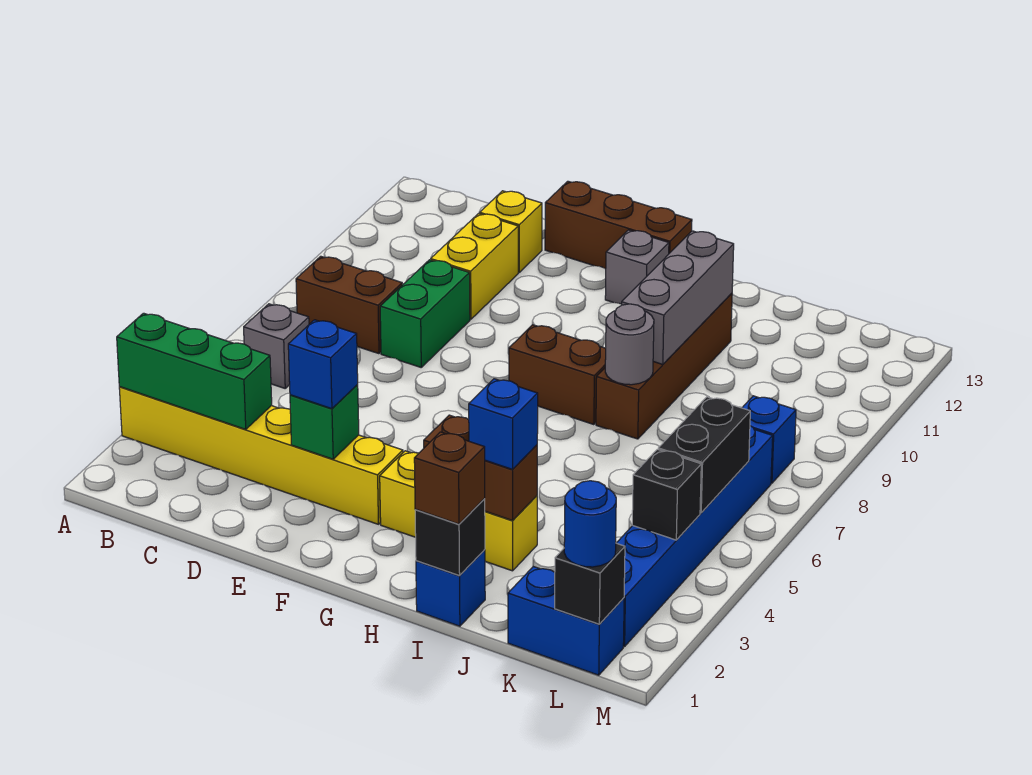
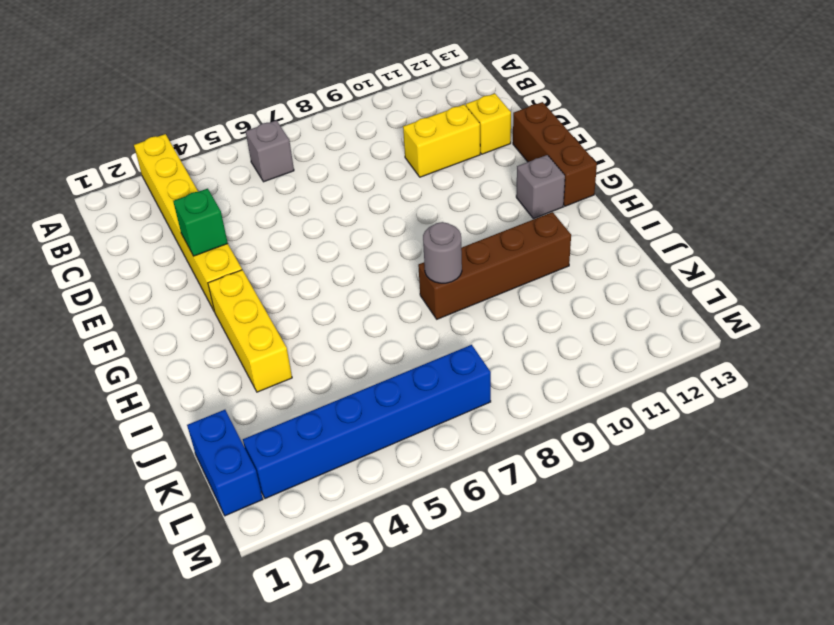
none -> brown 1x2 brick [296,256,402,354]
none -> green 1x2 brick [380,260,470,367]
none -> brown 1x2 brick [509,325,606,425]

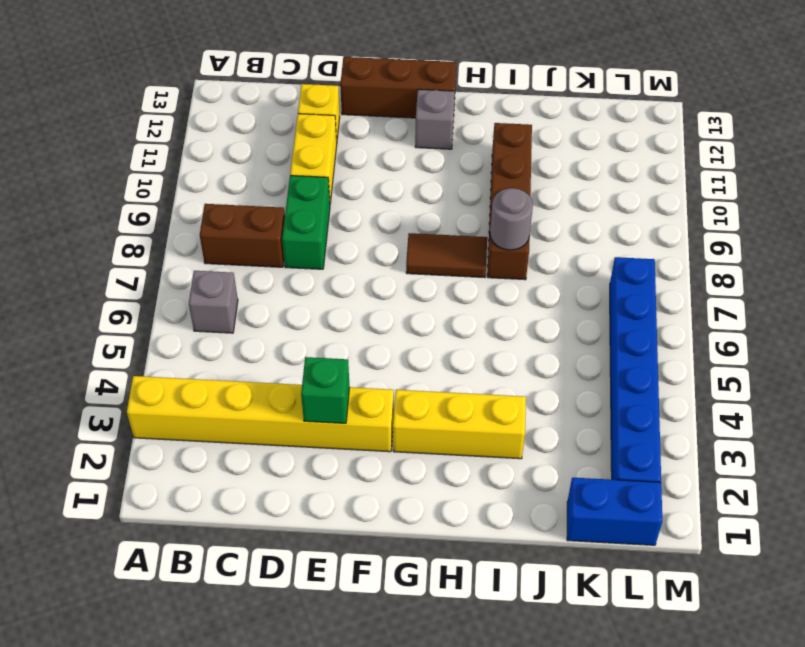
brown 1x2 tile [406,233,487,278] -> brown 1x2 brick [509,325,606,425]
none -> blue 1x1 brick [416,550,485,626]
none -> blue 1x1 brick [742,396,796,483]
none -> green 1x3 brick [117,313,272,430]

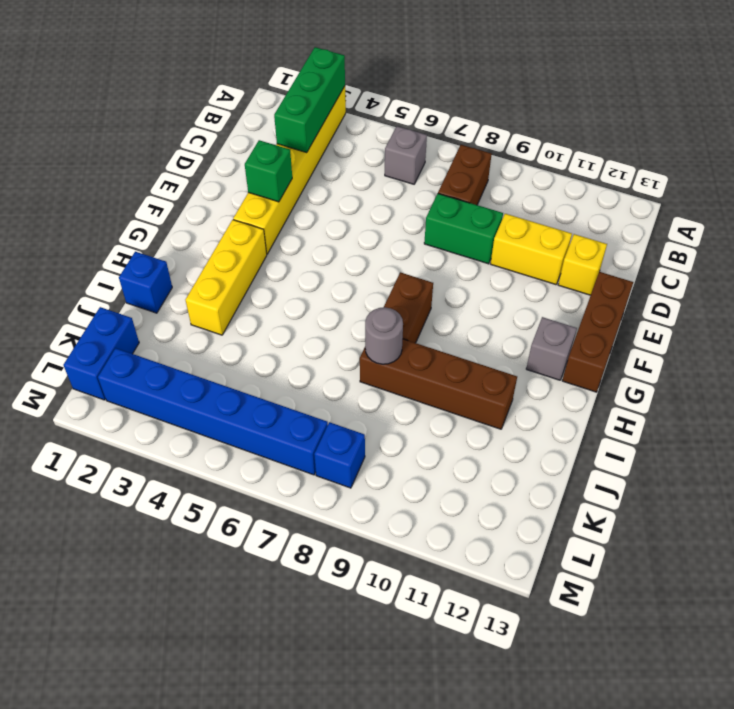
none -> brown 1x2 brick [424,415,537,520]
none -> black 1x1 brick [415,498,485,576]
none -> grey 1x3 brick [622,231,734,365]

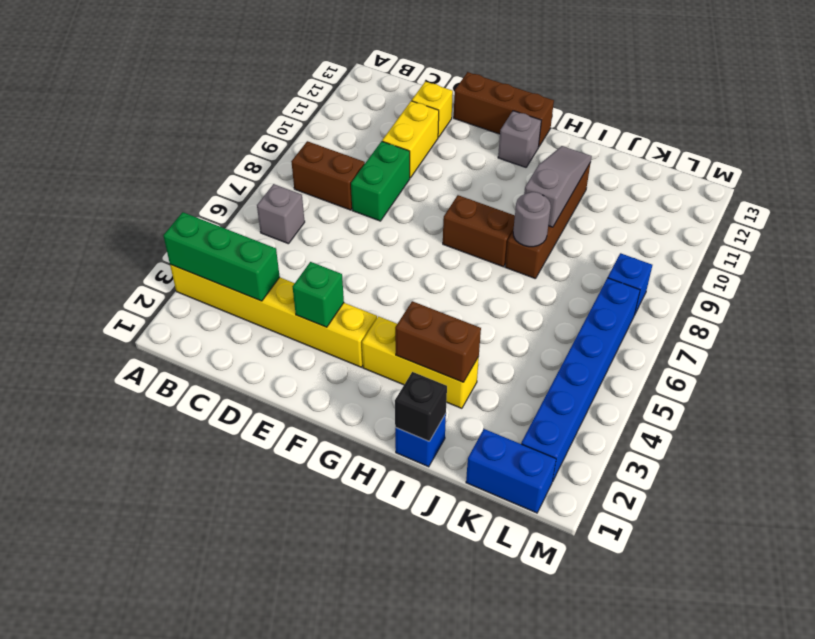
grey 1x3 slope [524,146,592,227] -> grey 1x3 brick [622,231,734,365]
none -> black 1x1 brick [555,543,625,624]
none -> black 1x1 brick [632,449,701,540]
none -> black 1x2 brick [658,397,750,513]

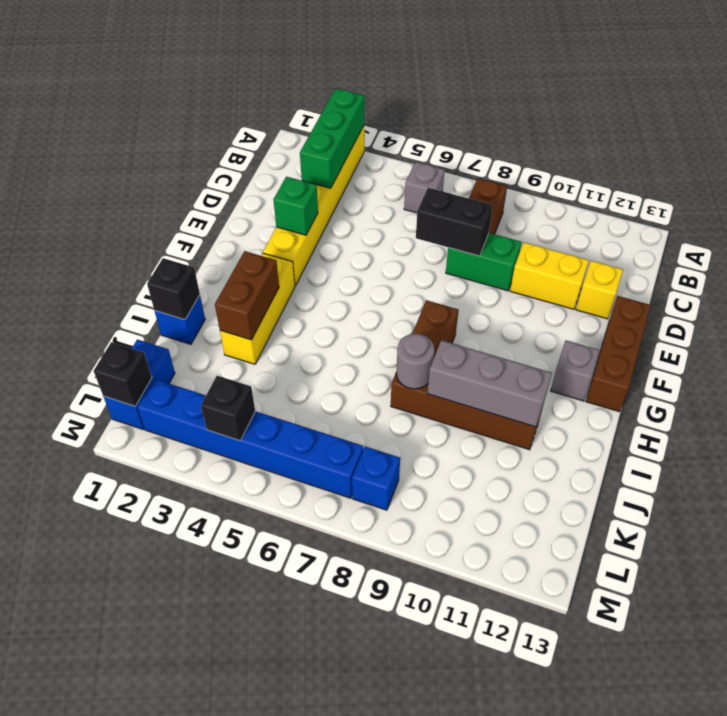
black 1x2 brick [416,188,493,256] -> black 1x2 brick moved to [658,397,750,513]
none -> blue 1x1 brick [288,320,358,409]
none -> brown 1x1 brick [414,432,485,524]
none -> blue 1x1 brick [469,379,538,469]

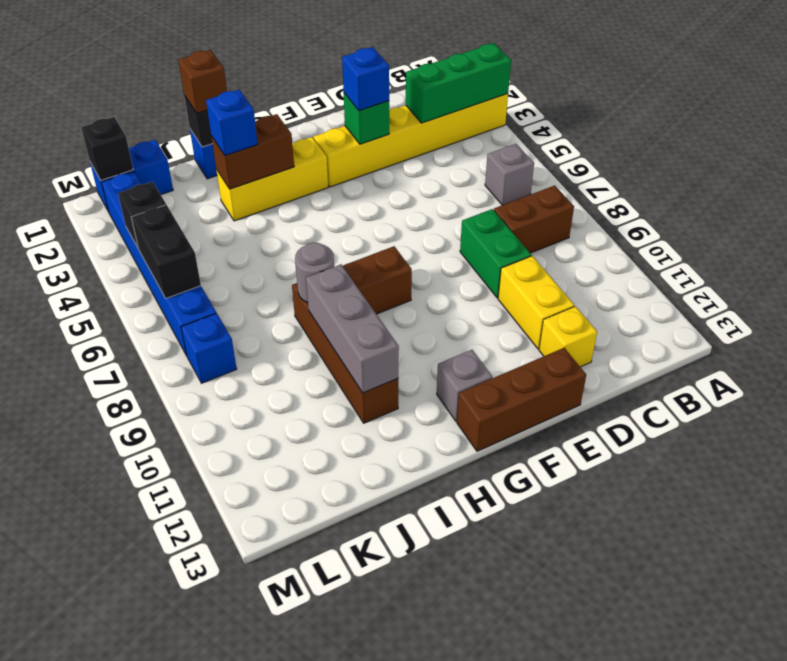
none -> blue 1x1 round brick [564,481,616,567]

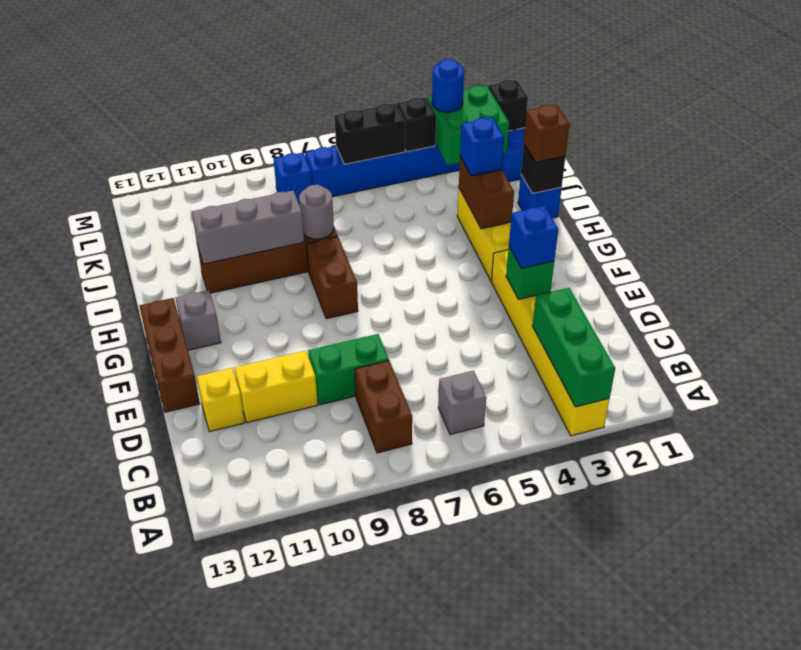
green 2x2 brick [428,86,509,165] -> none
blue 1x1 round brick [432,59,464,112] -> blue 1x1 round brick moved to [564,481,616,567]

